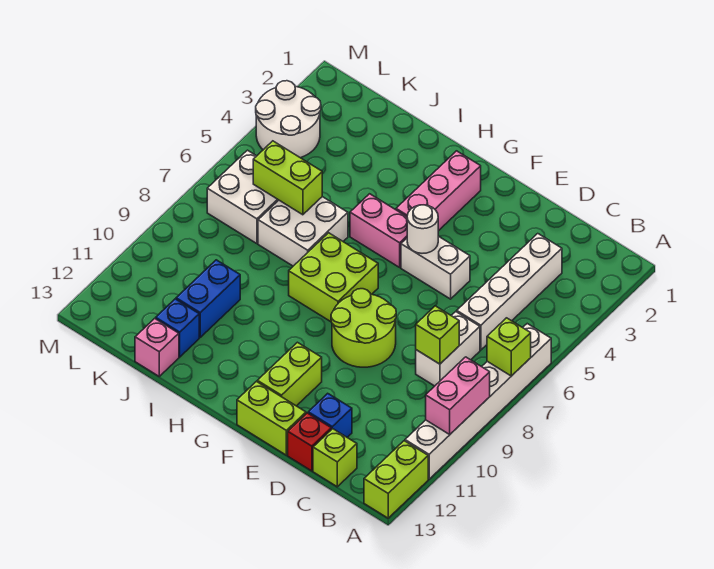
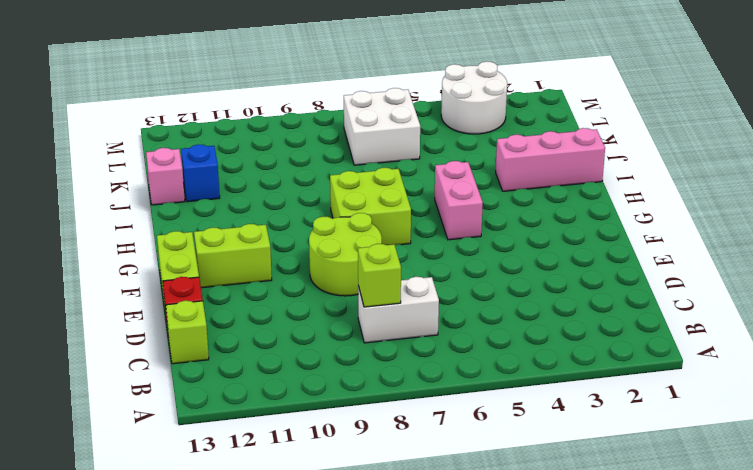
pink 1x3 brick [496,128,605,191] -> pink 1x3 brick moved to [396,151,481,231]
none -> white 1x6 brick [405,324,551,479]
none -> lime 1x2 brick [364,441,428,518]
none -> white 1x4 brick [457,234,562,350]

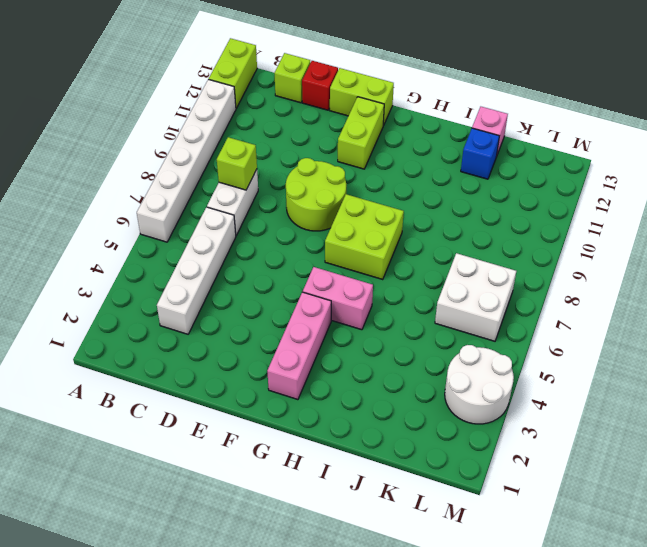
none -> blue 1x1 brick [308,393,352,437]
none -> white 1x2 brick [401,236,470,299]
none -> white 2x2 brick [258,197,348,266]

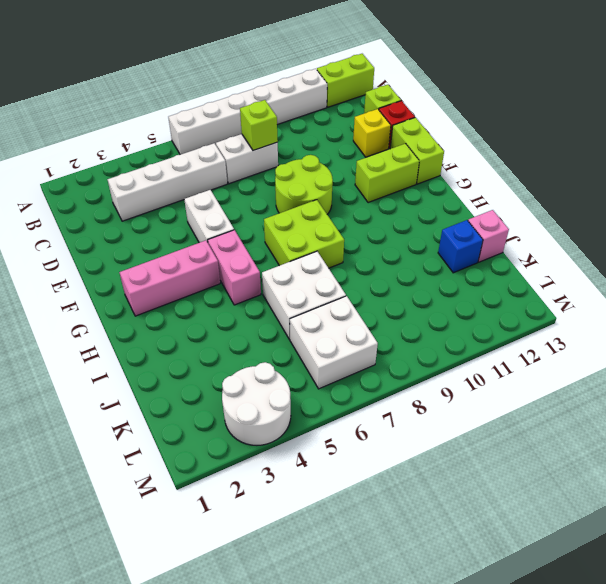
yellow 1x1 brick [353,109,391,157] -> blue 1x1 brick [308,393,352,437]
none -> blue 1x2 brick [176,260,240,337]
none -> lime 1x1 brick [487,318,531,376]
none -> pink 1x2 brick [426,357,490,434]

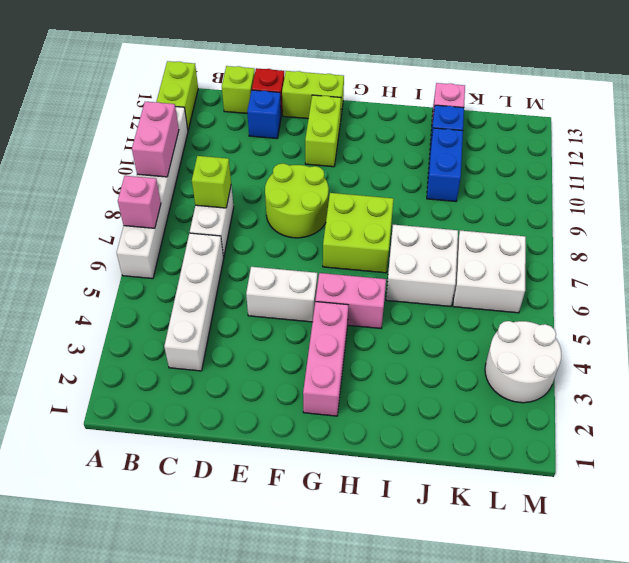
pink 1x1 brick [118,176,161,228] -> lime 1x1 brick [487,318,531,376]
none -> white 1x1 round brick [407,205,438,253]
none -> lime 1x2 brick [253,141,322,215]

